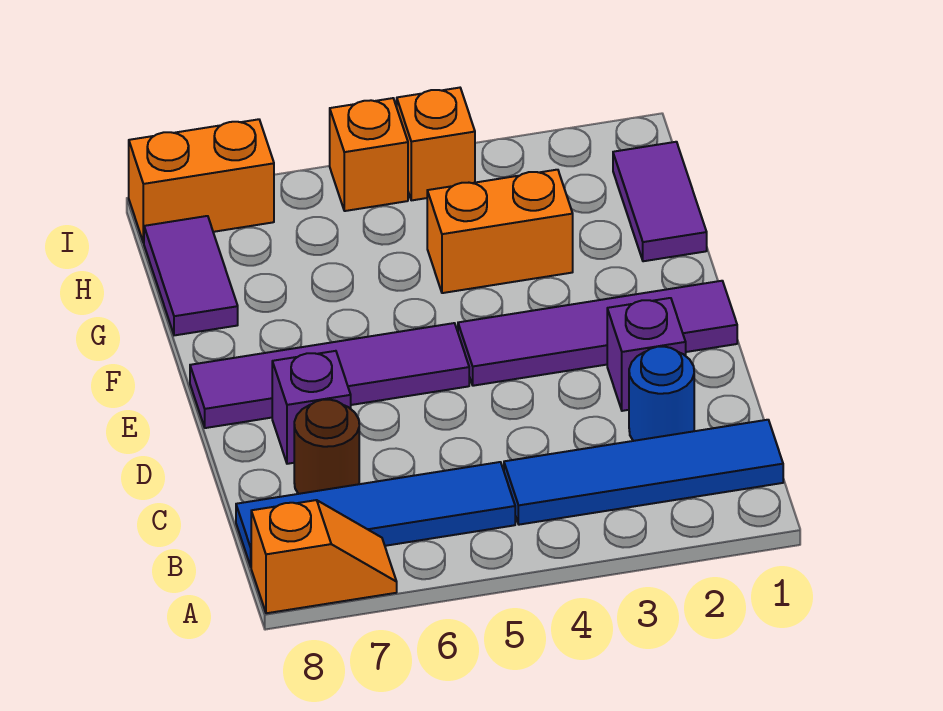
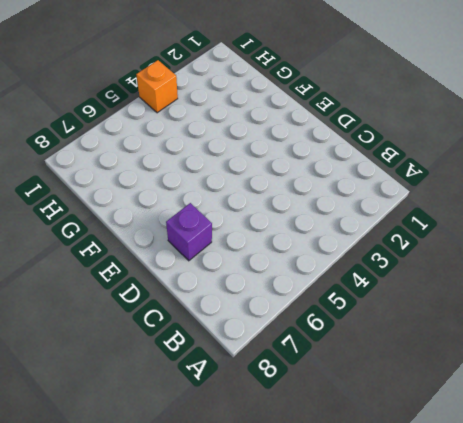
none -> orange 1x2 slope [251,500,397,613]
none -> blue 1x4 tile [504,420,783,525]
none -> blue 1x4 tile [236,462,515,567]

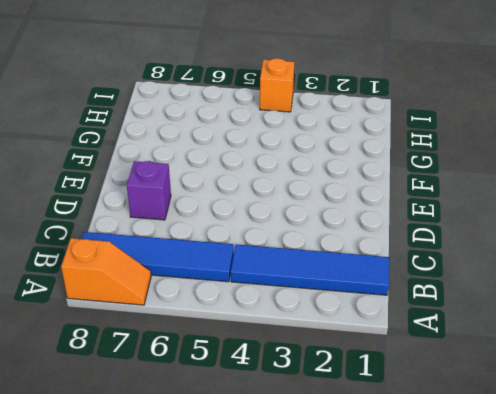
none -> blue 1x1 round brick [629,347,694,441]
none -> brown 1x1 round brick [294,400,359,494]
none -> purple 1x1 brick [607,298,686,411]

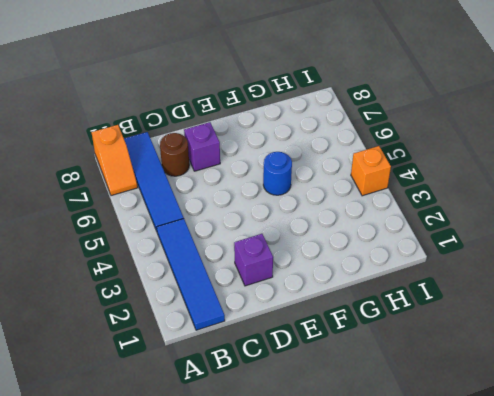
blue 1x1 round brick [263,152,292,195] -> blue 1x1 round brick moved to [629,347,694,441]
none -> purple 1x4 tile [458,281,737,386]
none -> purple 1x4 tile [190,323,469,428]
none -> purple 1x2 tile [613,142,707,261]

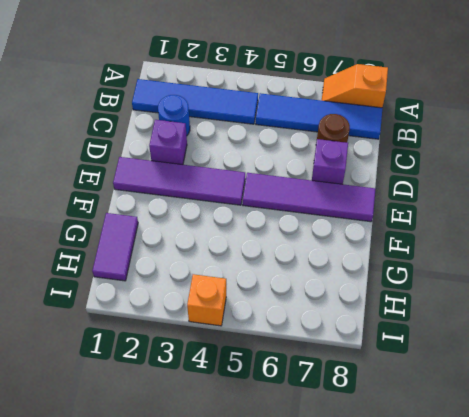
none -> orange 1x2 brick [427,170,573,293]
none -> purple 1x2 tile [144,216,238,335]
none -> orange 1x1 brick [330,98,408,211]

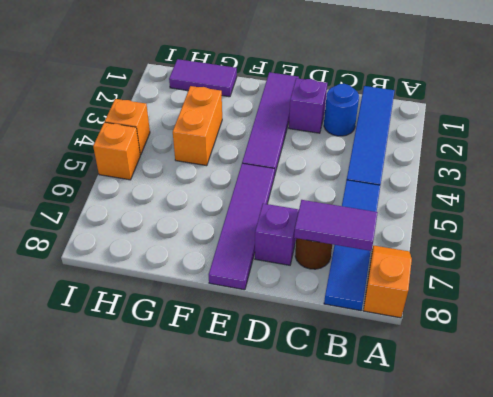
purple 1x2 tile [294,200,378,251] -> purple 1x2 tile moved to [144,216,238,335]
none -> orange 1x2 brick [129,119,274,243]

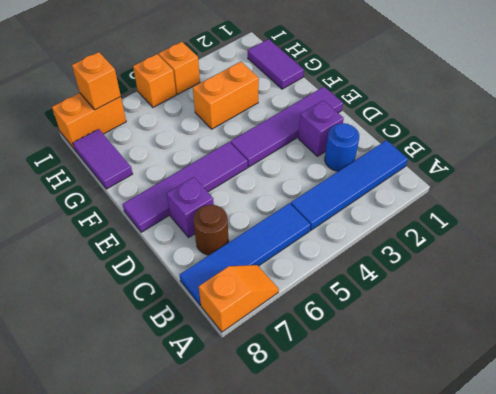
orange 1x1 brick [72,52,121,110] -> none

